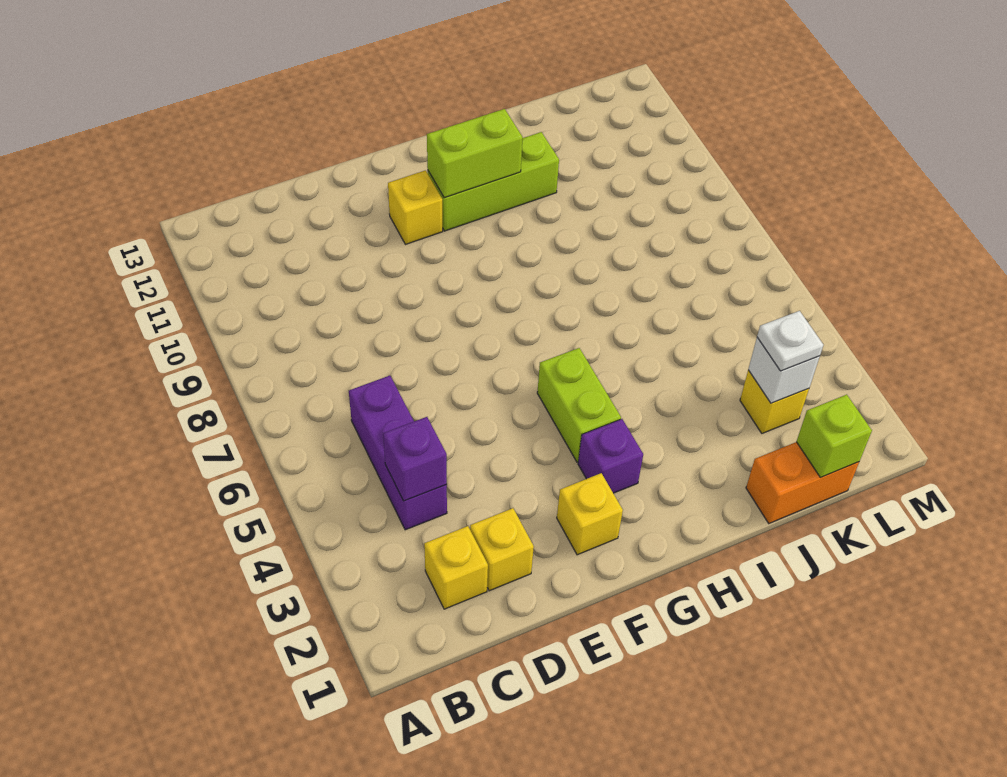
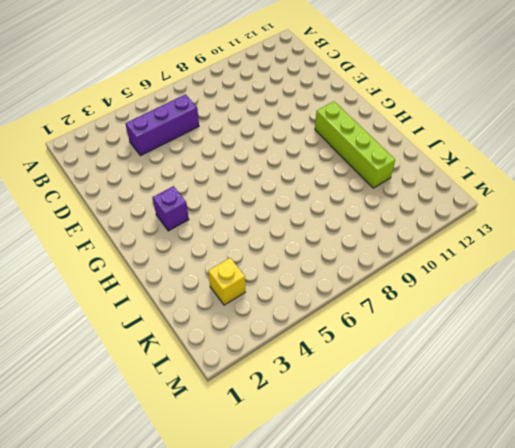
lime 1x4 brick [315,102,395,188] -> lime 1x3 brick [428,132,559,231]
none -> yellow 1x1 brick [424,526,488,609]
none -> yellow 1x1 brick [470,508,534,591]
none -> yellow 1x1 brick [557,473,623,555]

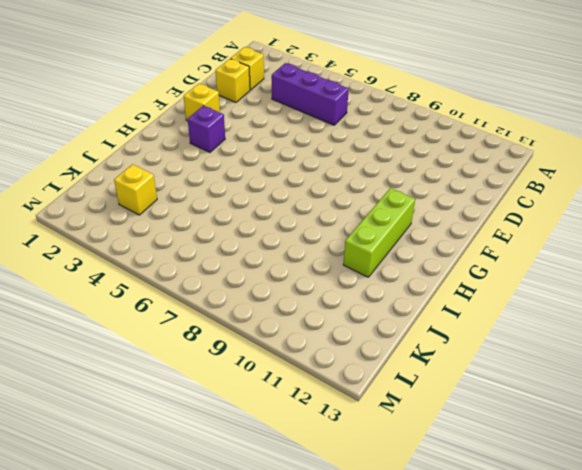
none -> yellow 1x1 brick [388,170,443,244]
none -> lime 1x2 brick [537,348,621,462]
none -> orange 1x2 brick [746,442,859,523]

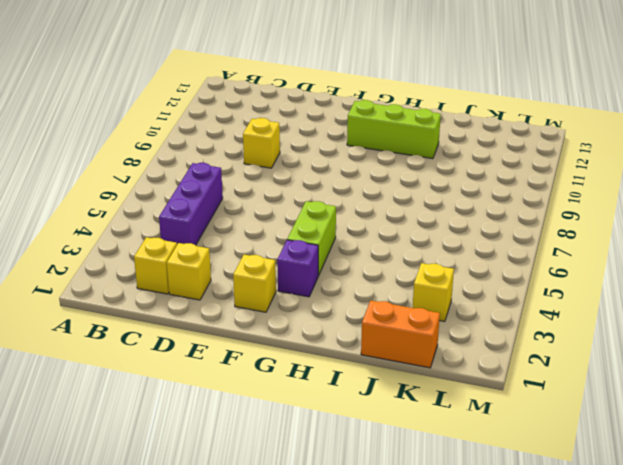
yellow 1x1 brick [243,118,280,168] -> yellow 1x1 brick moved to [388,170,443,244]
none -> purple 1x1 brick [383,417,447,501]
none -> lime 1x2 brick [427,109,523,198]
none -> lime 1x1 brick [796,395,872,478]

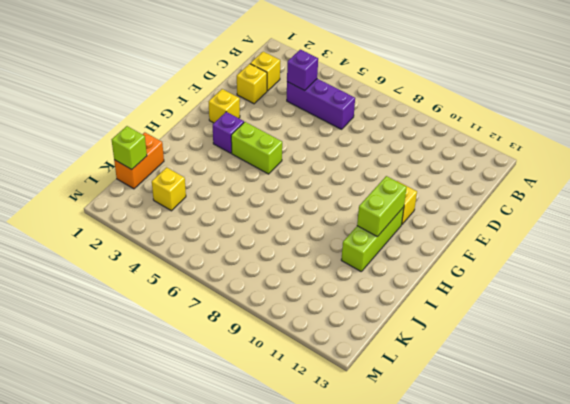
none -> white 1x1 brick [748,338,820,403]
none -> white 1x1 plate [757,311,823,371]

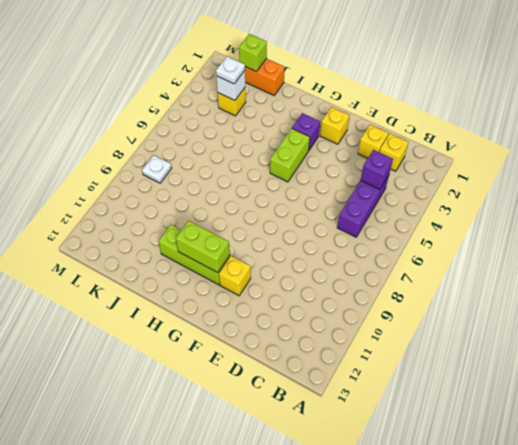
white 1x1 plate [142,155,172,183] -> none

